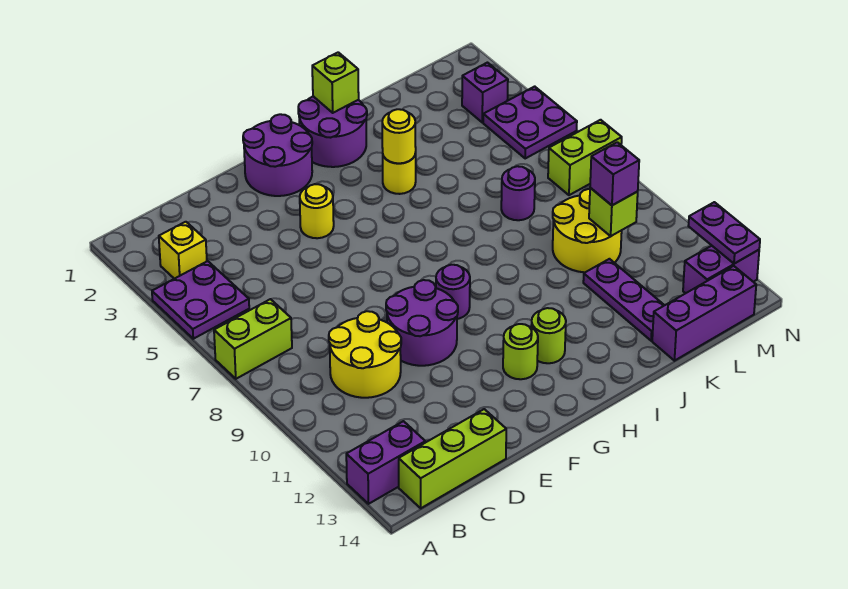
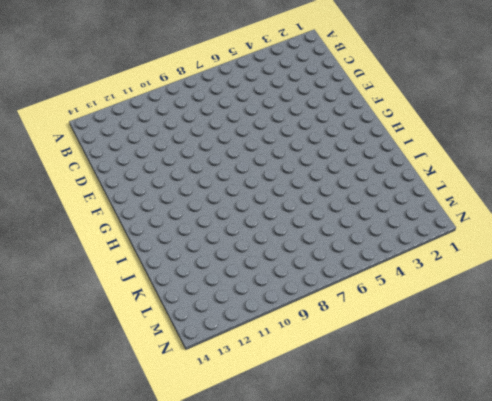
none -> purple 2x2 plate [152,261,249,339]
none -> lime 1x2 brick [214,299,292,379]
none -> purple 1x2 brick [346,421,425,504]

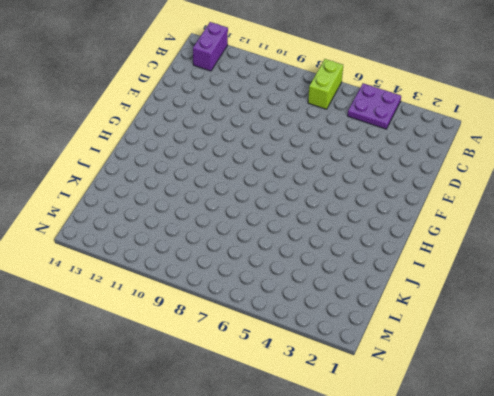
none -> yellow 1x1 brick [159,222,207,279]
none -> lime 1x3 brick [399,409,506,508]
none -> yellow 2x2 round brick [329,311,401,398]

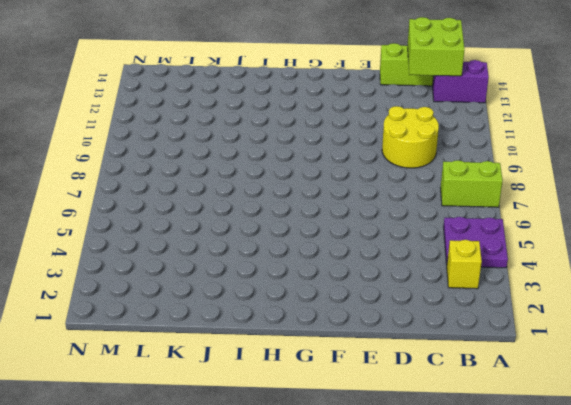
lime 2x2 brick [407,17,465,76] -> none
none -> purple 2x2 round brick [386,280,458,366]
none -> purple 2x2 round brick [243,114,312,196]
none -> yellow 1x1 round brick [300,184,334,238]

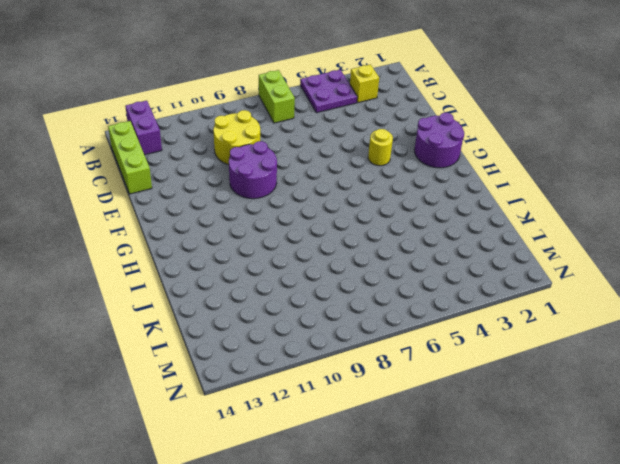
none -> purple 1x1 round brick [436,265,470,319]
none -> lime 1x1 round brick [503,324,538,379]
none -> purple 2x2 round brick [298,96,367,167]

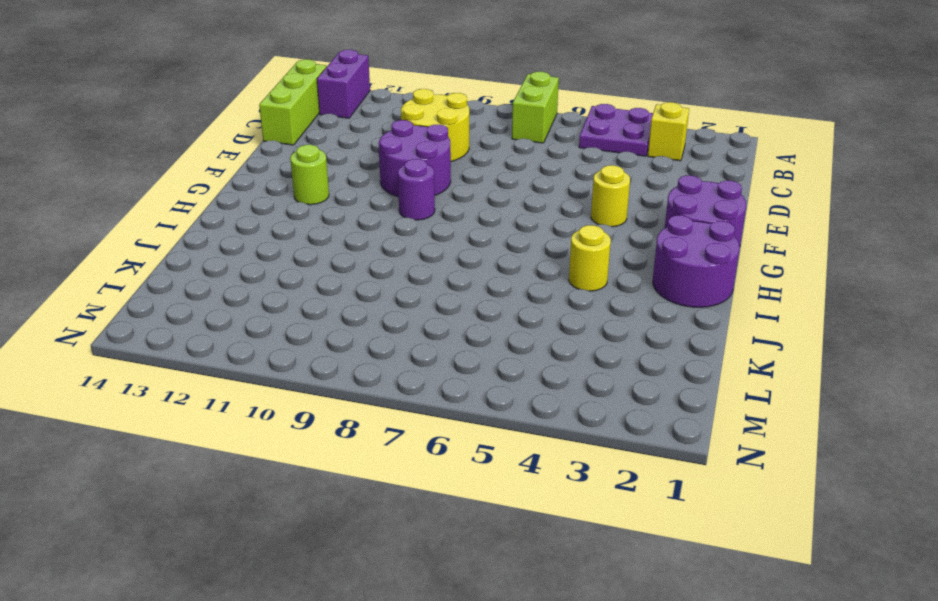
none -> lime 1x1 round brick [531,308,566,363]
none -> purple 1x1 round brick [501,166,535,220]
none -> yellow 2x2 round brick [553,189,622,272]

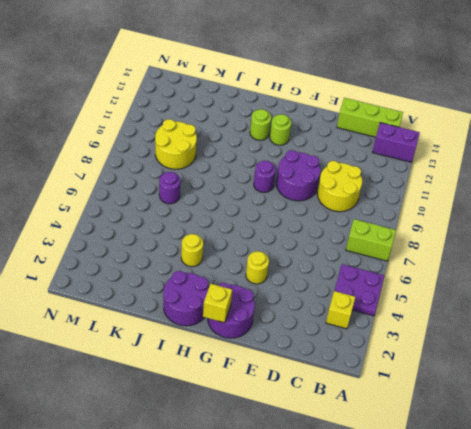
yellow 1x1 brick [203,284,232,323] -> none
none -> purple 1x3 plate [583,259,664,341]
none -> purple 1x3 brick [652,266,756,361]
none -> purple 1x1 brick [462,63,508,122]

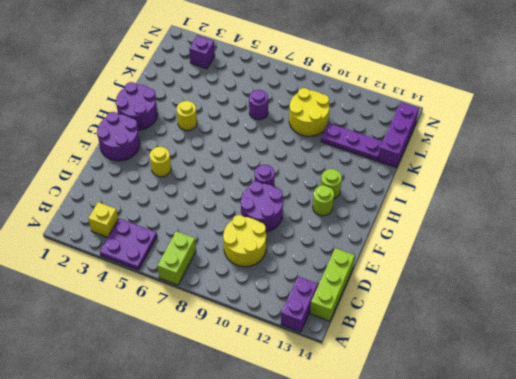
none -> purple 2x2 plate [483,86,577,158]
none -> lime 1x2 brick [548,120,622,195]
none -> purple 1x2 brick [683,246,759,293]

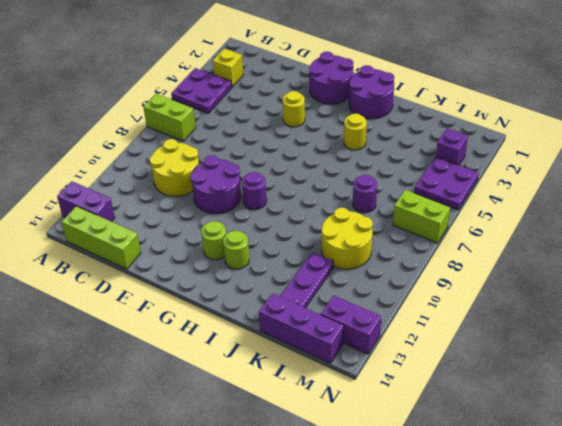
none -> lime 1x1 brick [312,52,359,113]
none -> yellow 1x1 round brick [382,109,416,163]
none -> lime 1x1 brick [589,188,638,236]

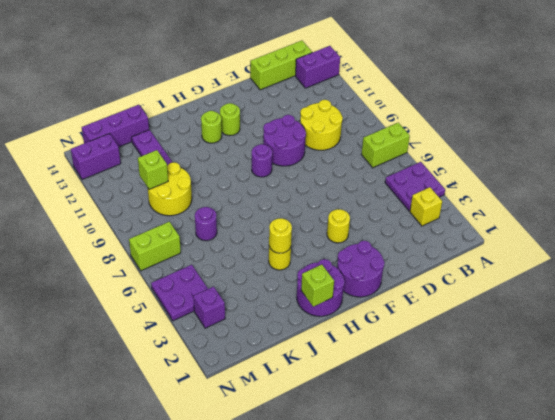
none -> purple 1x2 plate [688,202,760,264]
none -> purple 1x1 brick [590,142,639,205]

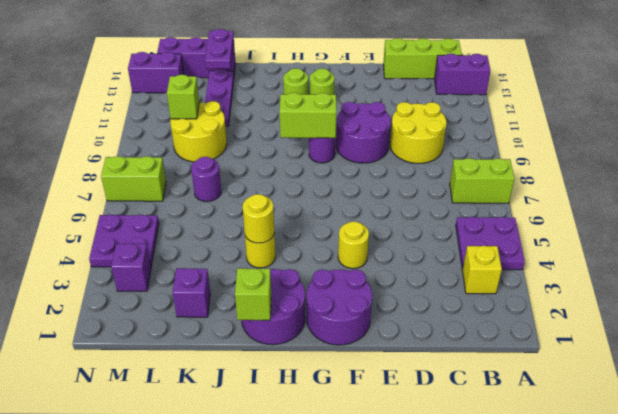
lime 1x2 brick [280,93,336,138] -> none
purple 1x1 brick [173,268,210,317] -> purple 1x1 brick moved to [590,142,639,205]
purple 1x2 plate [205,29,234,69] -> purple 1x2 plate moved to [688,202,760,264]

